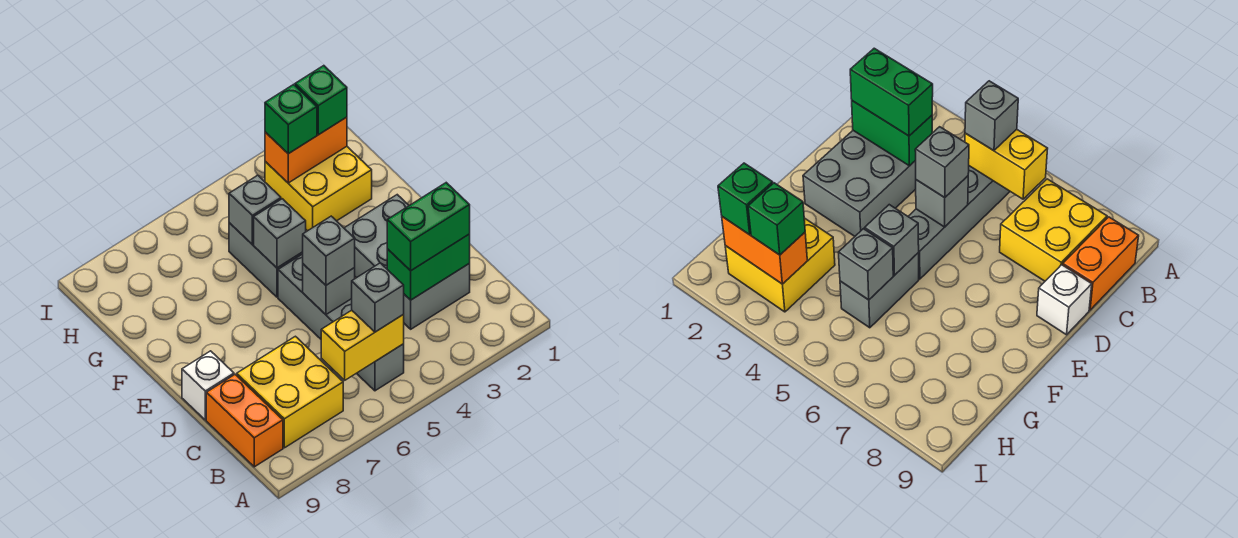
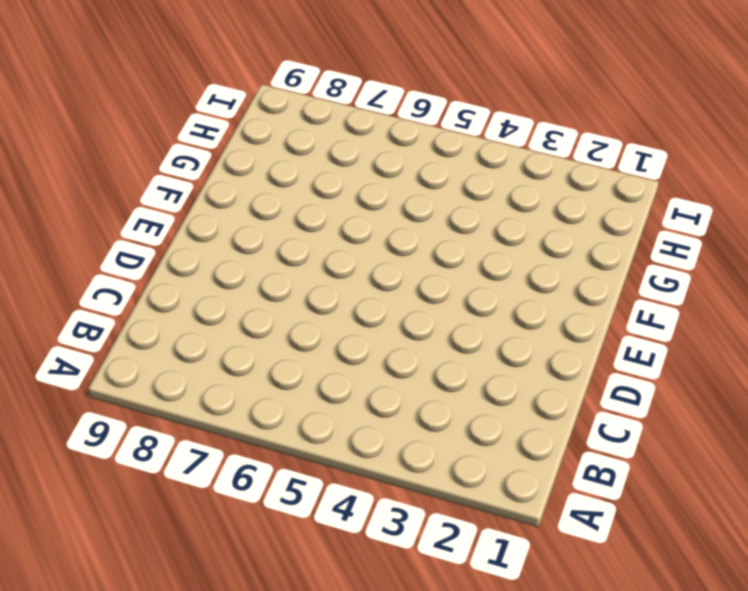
none -> grey 1x4 brick [278,254,404,391]
none -> yellow 2x2 brick [237,336,343,448]
none -> orange 1x2 brick [206,375,283,467]

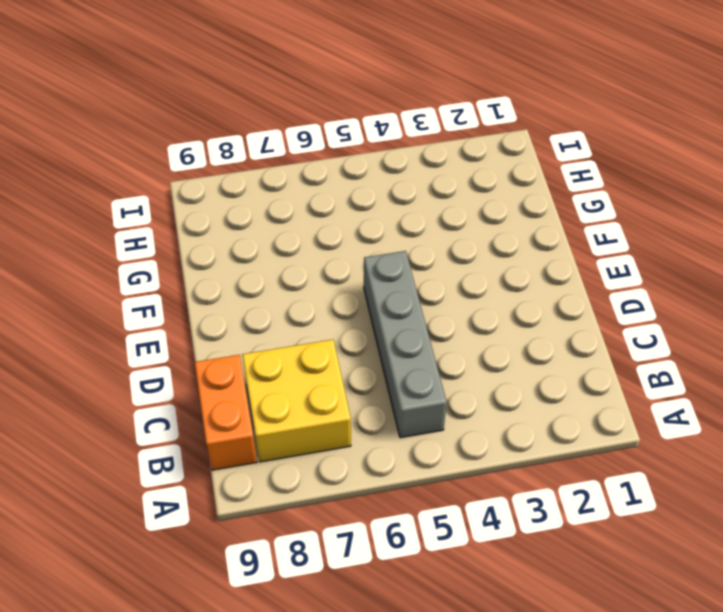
none -> grey 2x3 brick [344,195,470,329]
none -> white 1x1 brick [182,351,234,420]
none -> grey 1x2 brick [229,223,303,297]

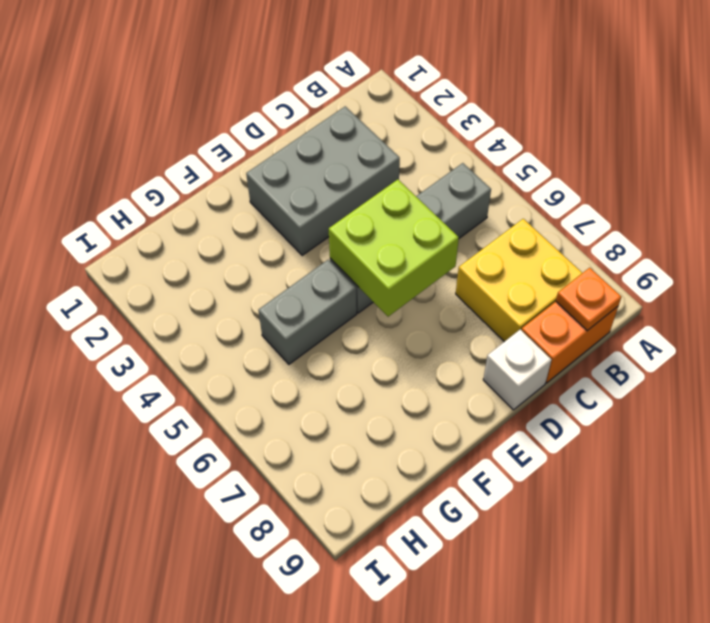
orange 1x1 plate [556,268,621,331] -> none
lime 2x2 brick [329,180,459,317] -> grey 1x1 brick [303,264,355,314]
none -> yellow 2x2 brick [265,147,372,231]
none -> yellow 1x2 brick [321,310,404,380]
none -> green 1x2 brick [387,234,470,300]

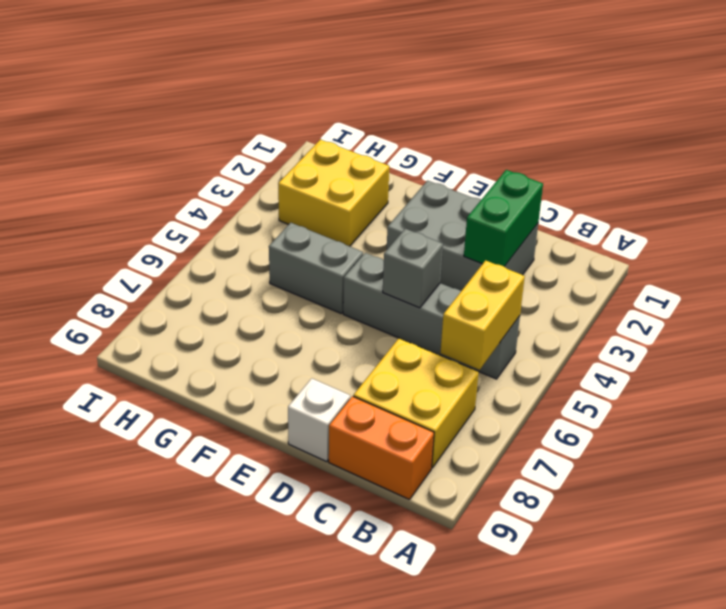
none -> grey 1x1 brick [254,199,306,268]
none -> grey 1x1 brick [229,175,281,244]
none -> orange 1x2 brick [265,117,347,183]

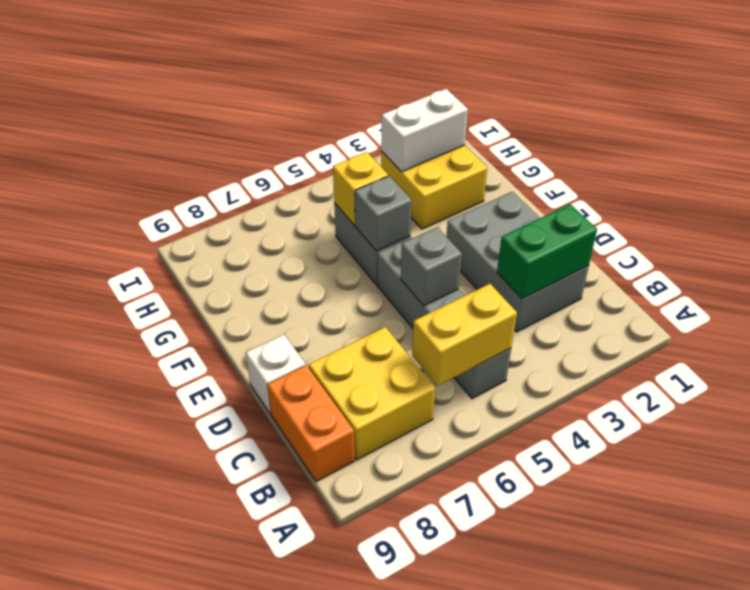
yellow 1x1 brick [333,152,388,225] -> grey 1x1 brick [229,175,281,244]
white 1x2 brick [381,89,468,172] -> orange 1x2 brick [265,117,347,183]
none -> grey 1x1 brick [352,263,404,332]
none -> green 1x2 brick [387,183,470,271]
none -> grey 1x1 brick [303,216,355,285]

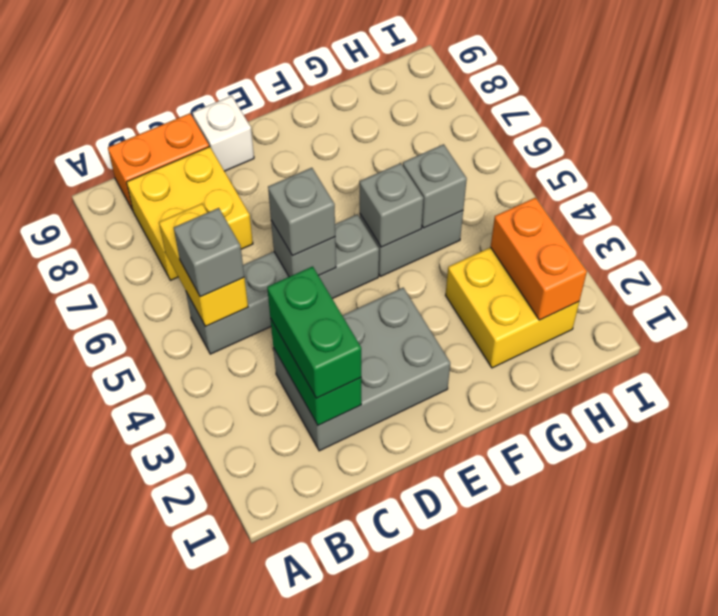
none -> green 1x1 brick [295,66,347,135]
none -> green 1x1 brick [265,85,317,154]

